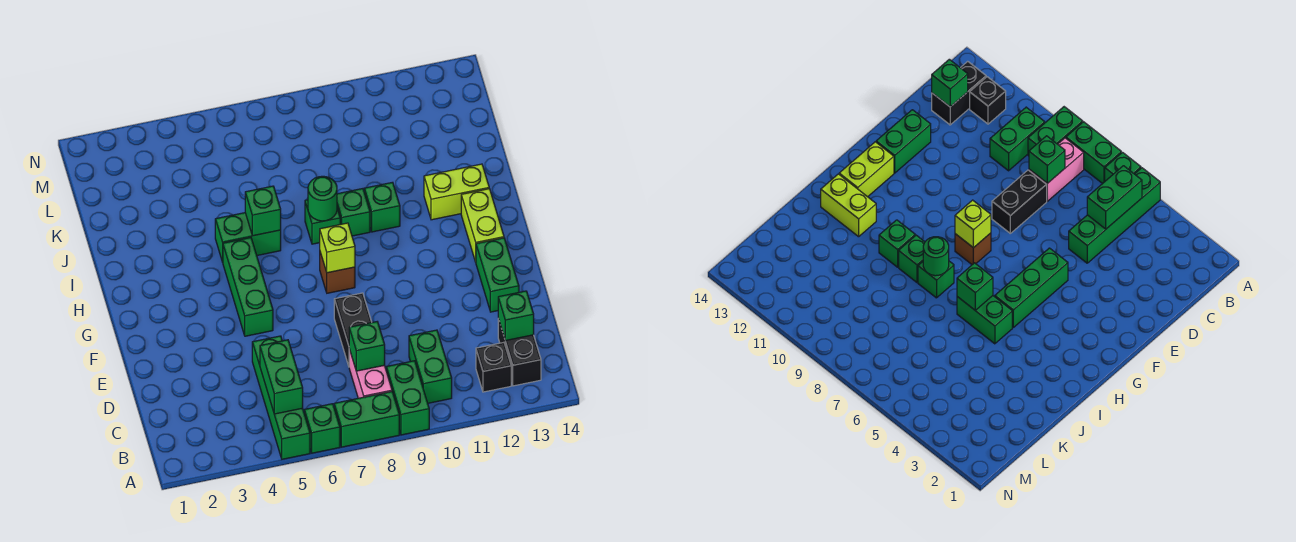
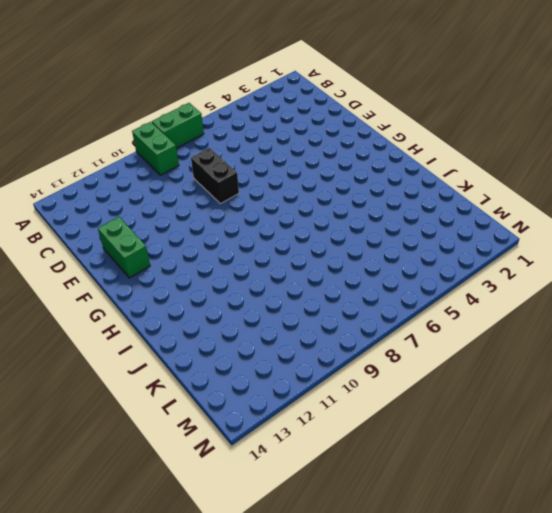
none -> green 1x4 brick [252,336,310,459]
none -> green 1x1 brick [304,404,340,453]
none -> pink 1x2 brick [349,349,392,398]

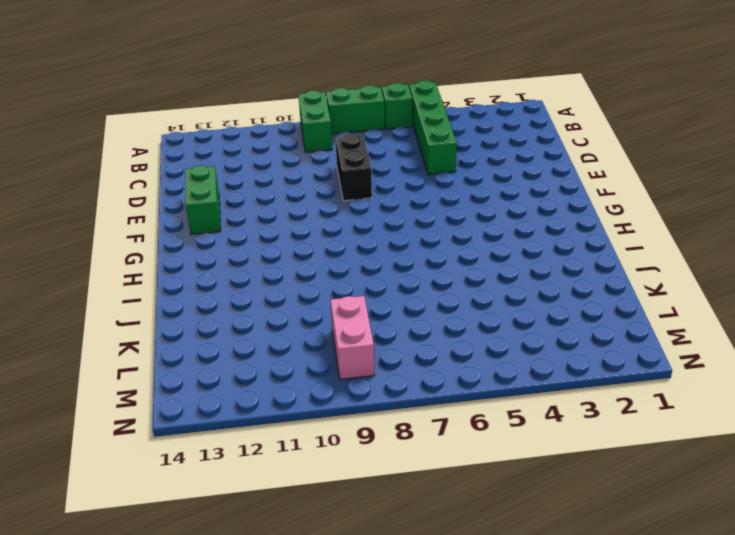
pink 1x2 brick [330,296,374,379] -> pink 1x2 brick moved to [349,349,392,398]
none -> green 1x2 brick [409,330,452,403]
none -> black 1x1 brick [476,342,511,392]
none -> black 1x2 brick [498,319,541,386]

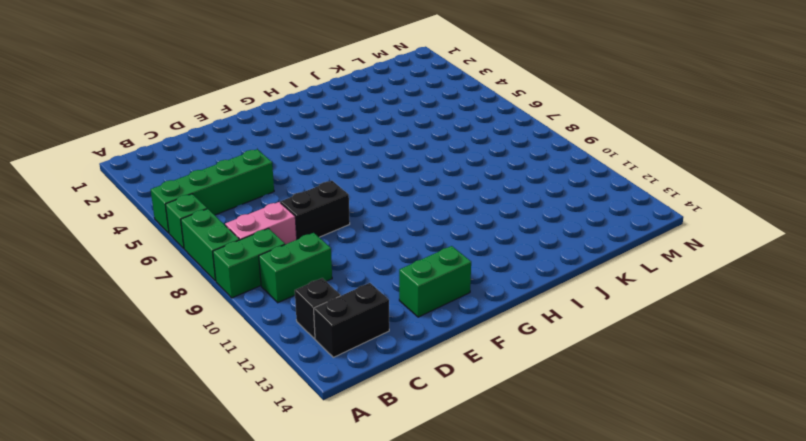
none -> green 1x3 brick [223,238,273,336]
none -> brown 1x1 brick [320,252,355,293]
none -> lime 1x2 brick [461,189,504,262]

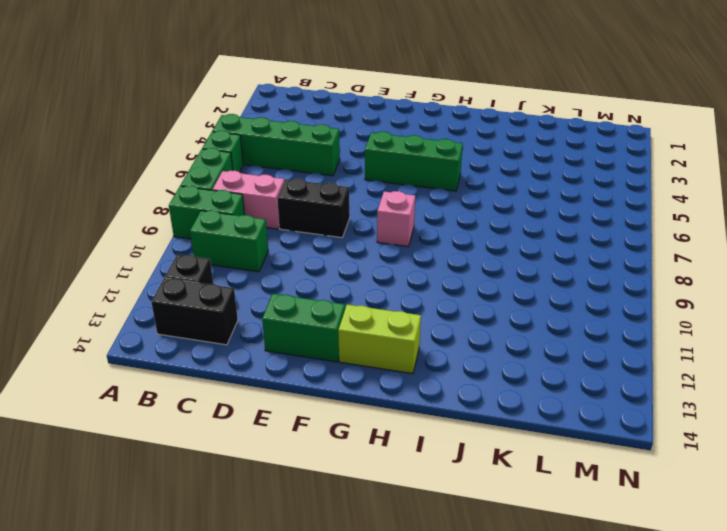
pink 1x1 brick [377,191,415,246] -> brown 1x1 brick [320,252,355,293]
none -> green 1x2 brick [215,213,281,262]
none -> green 1x1 brick [305,200,340,244]
none -> green 1x1 brick [337,189,370,236]

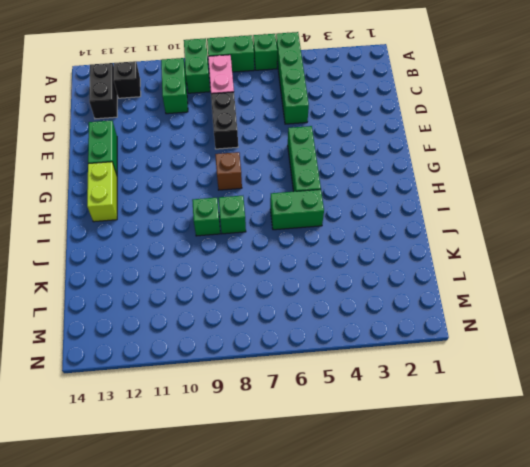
none -> green 1x1 brick [364,182,400,232]
none -> lime 1x2 brick [424,164,489,220]
none -> green 1x2 brick [260,340,303,414]

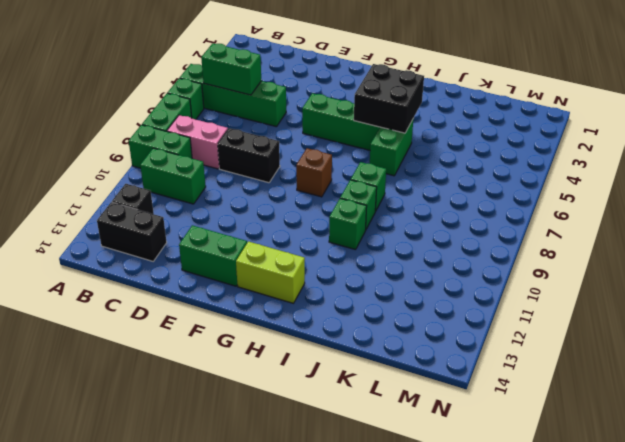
black 2x2 brick [354,64,424,133] -> none
none -> lime 1x2 brick [424,164,489,220]
none -> green 1x1 brick [349,322,385,371]
none -> green 1x1 brick [498,291,534,341]

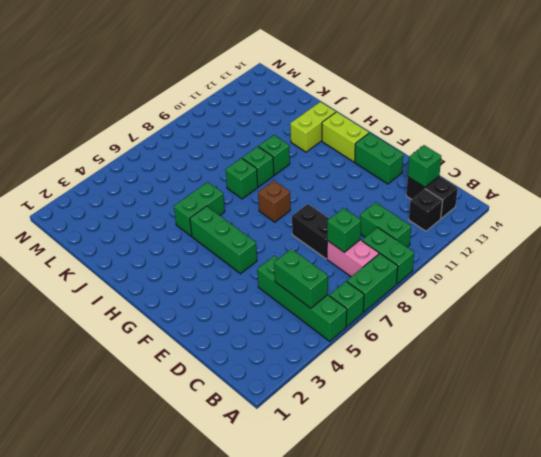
none -> lime 1x1 brick [320,223,355,273]
none -> green 1x1 brick [245,186,281,236]
none -> green 1x1 round brick [308,176,337,221]

